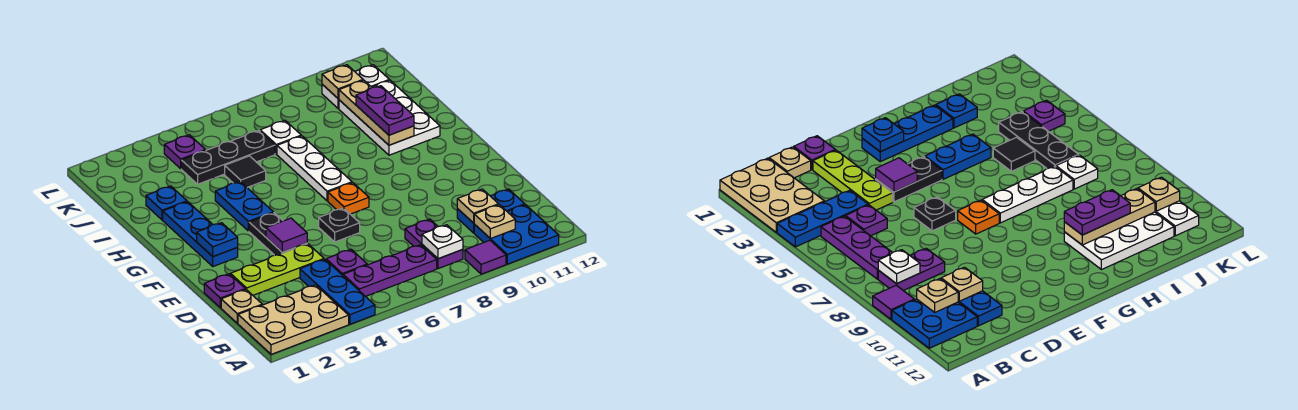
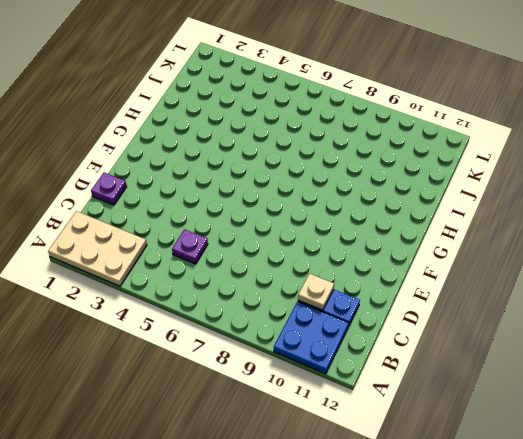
none -> blue 1x3 plate [300,259,375,324]
none -> purple 1x1 tile [465,240,506,274]
none -> purple 1x3 plate [343,245,437,296]
none -> purple 1x2 plate [405,219,463,269]

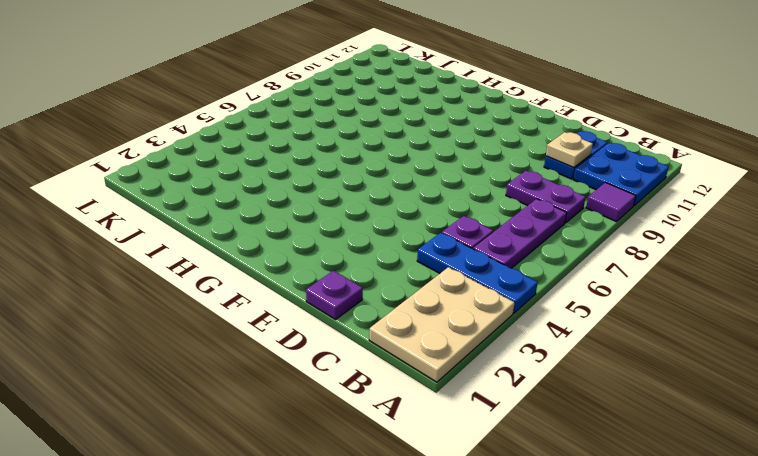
none -> tan 1x1 plate [221,289,262,323]
none -> lime 1x3 plate [231,244,324,295]
none -> black 1x2 plate [249,213,307,255]
none -> black 1x1 plate [319,208,360,242]

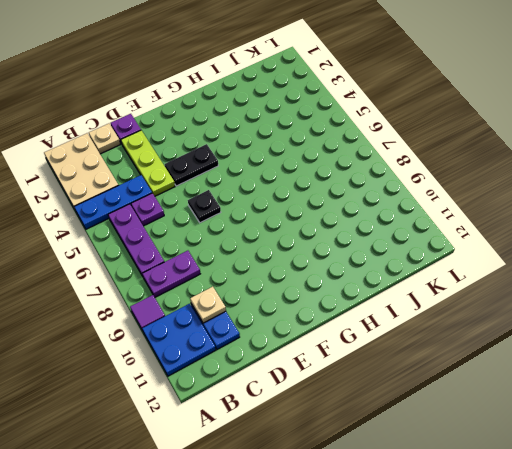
none -> blue 1x3 plate [163,202,238,266]
none -> orange 1x1 plate [328,183,369,214]
none -> blue 1x2 plate [215,182,273,231]
none -> white 1x3 plate [277,136,352,201]

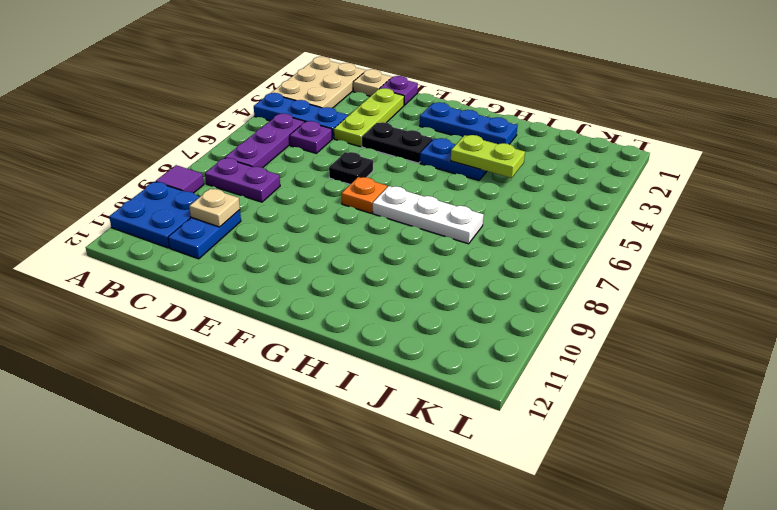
lime 1x2 plate [451,135,525,178] -> none
none -> white 2x3 plate [339,80,440,155]
none -> blue 1x1 plate [146,186,187,220]
none -> black 1x1 tile [225,156,266,187]
none -> black 1x3 plate [181,130,275,184]

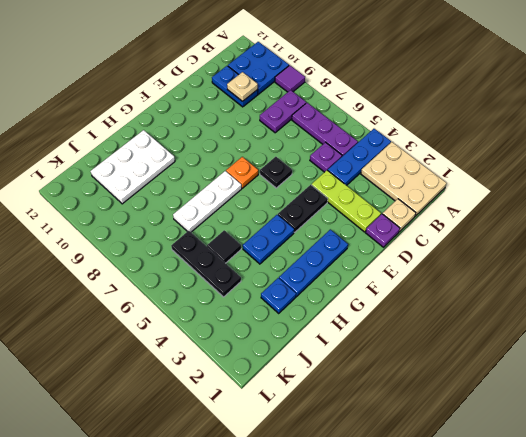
none -> white 1x1 plate [260,121,301,154]
none -> purple 1x1 plate [164,135,206,169]
none -> white 1x2 plate [322,65,389,109]
none -> white 1x1 plate [422,225,463,259]

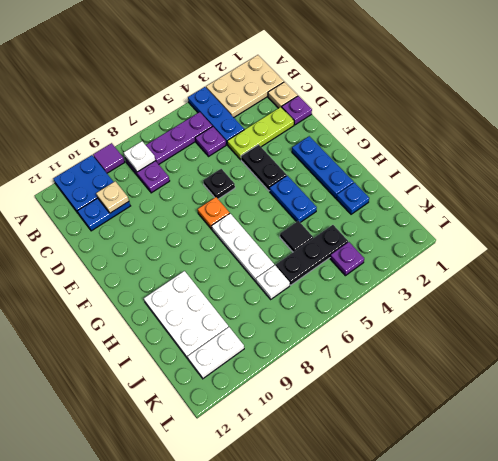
none -> tan 1x1 plate [474,205,515,239]
none -> purple 1x1 tile [266,218,307,252]
none -> blue 1x1 plate [197,223,238,257]
none -> tan 1x3 plate [339,80,414,145]

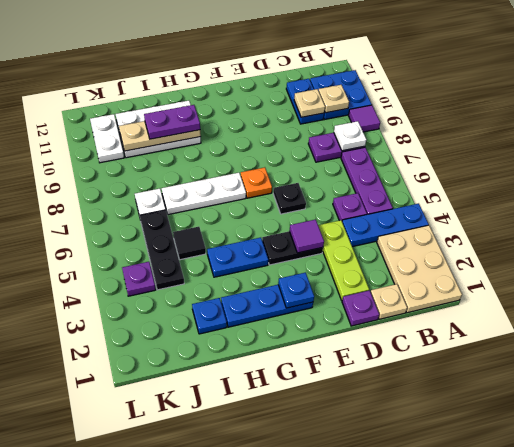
none -> tan 1x1 plate [322,65,363,99]

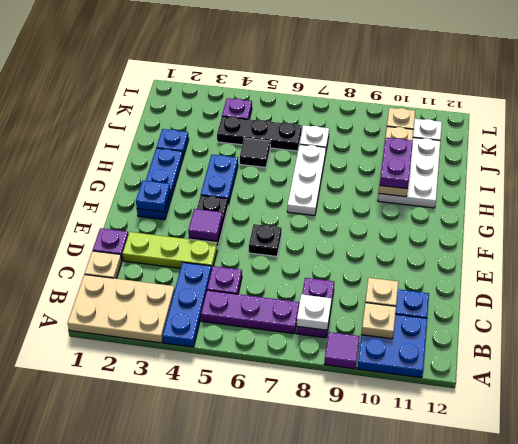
none -> orange 1x1 plate [328,183,369,214]

